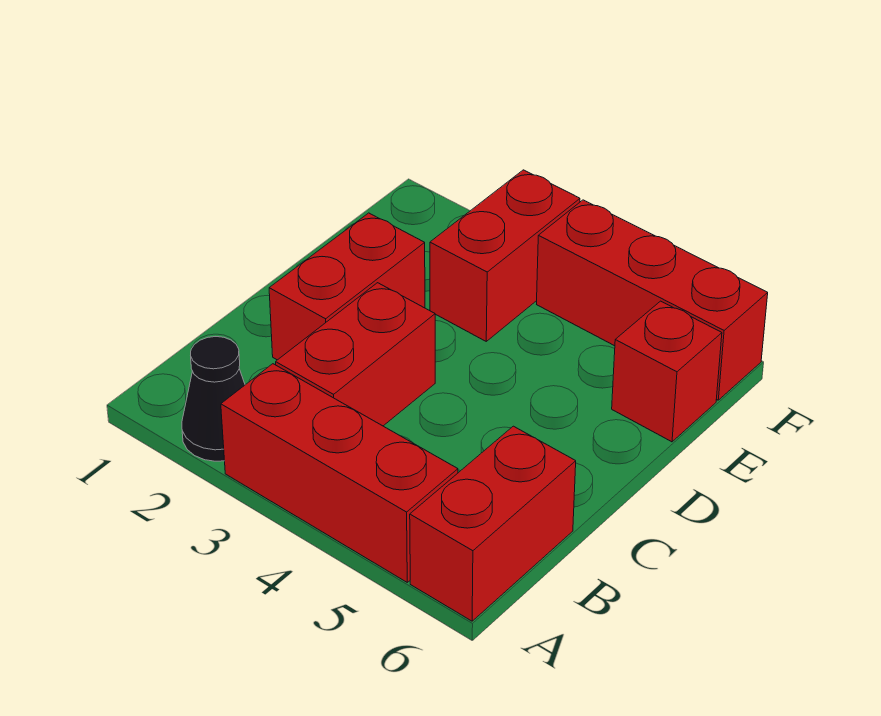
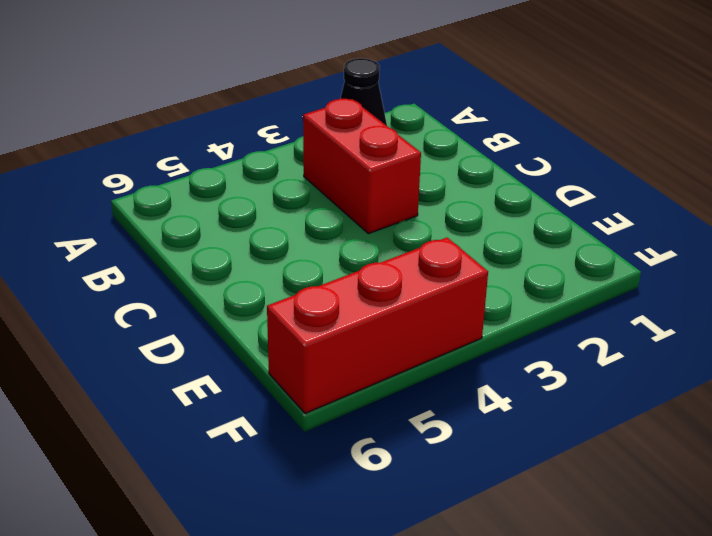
none -> red 1x3 brick [221,364,458,582]
none -> red 1x2 brick [410,426,576,621]

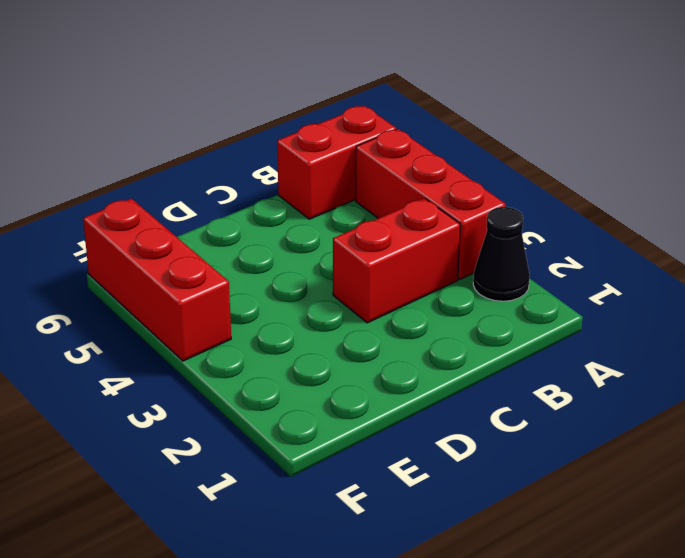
none -> red 1x2 brick [269,213,425,360]
none -> red 1x2 brick [430,170,580,341]

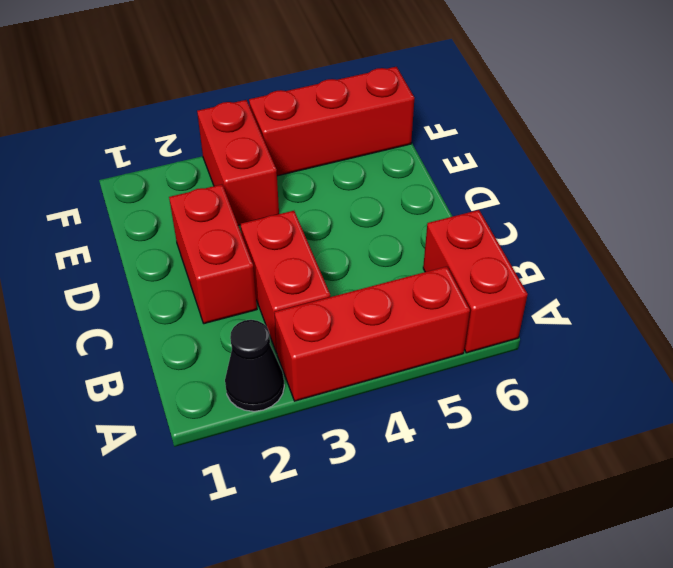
none -> red 1x1 brick [612,301,722,442]

